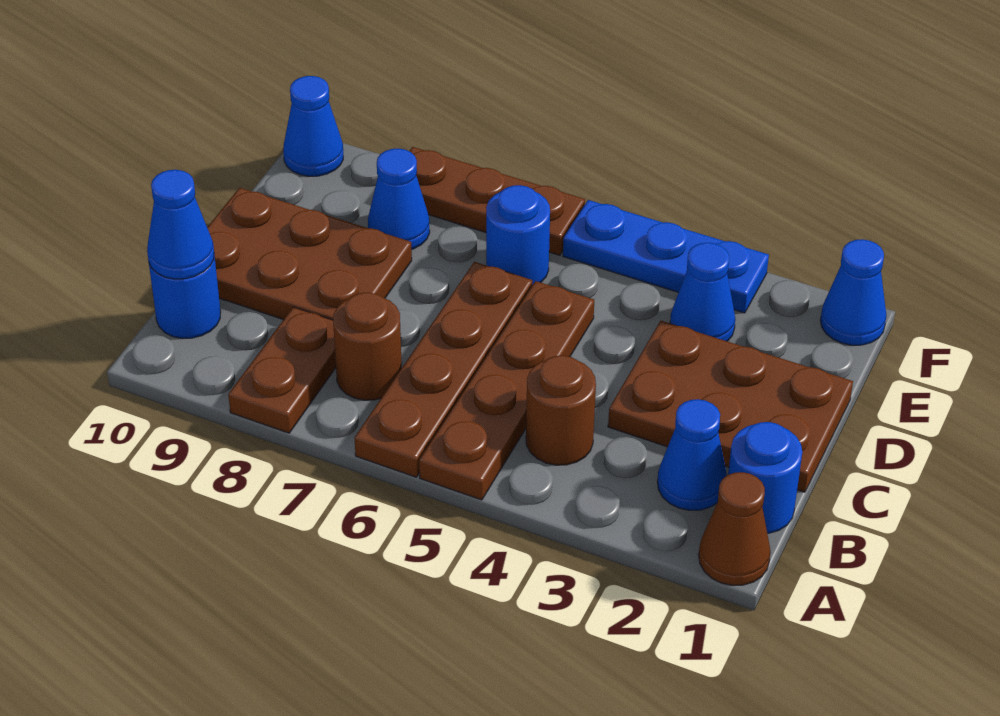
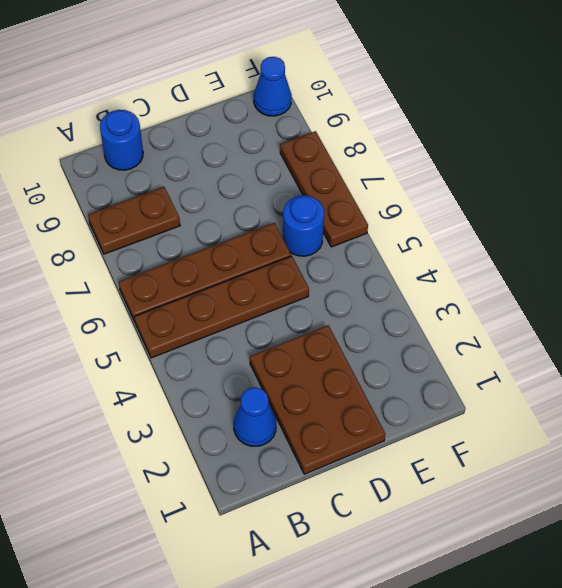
none -> brown 1x1 cone [699,472,771,585]
none -> blue 1x1 round brick [728,422,802,533]
none -> brown 1x1 round brick [526,356,596,465]

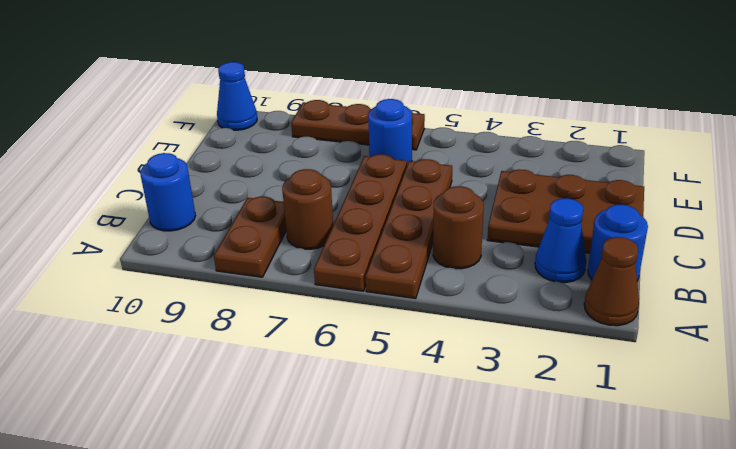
none -> brown 2x3 plate [207,188,412,320]
none -> blue 1x1 cone [670,243,735,341]
none -> blue 1x1 cone [368,149,430,249]

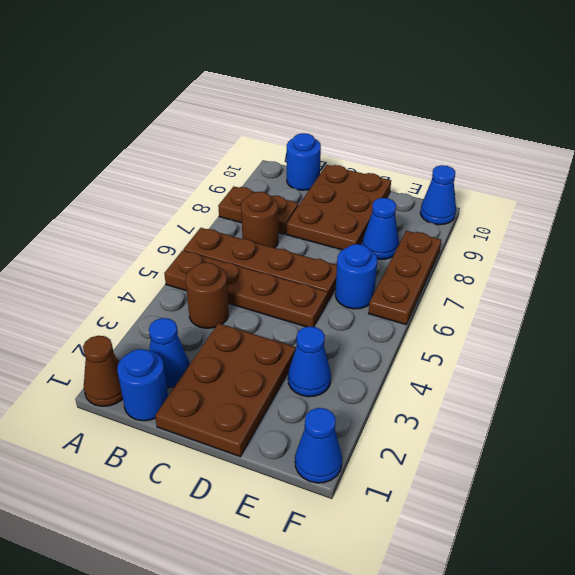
none -> blue 1x3 plate [563,200,769,313]
none -> blue 1x1 cone [147,170,214,279]

